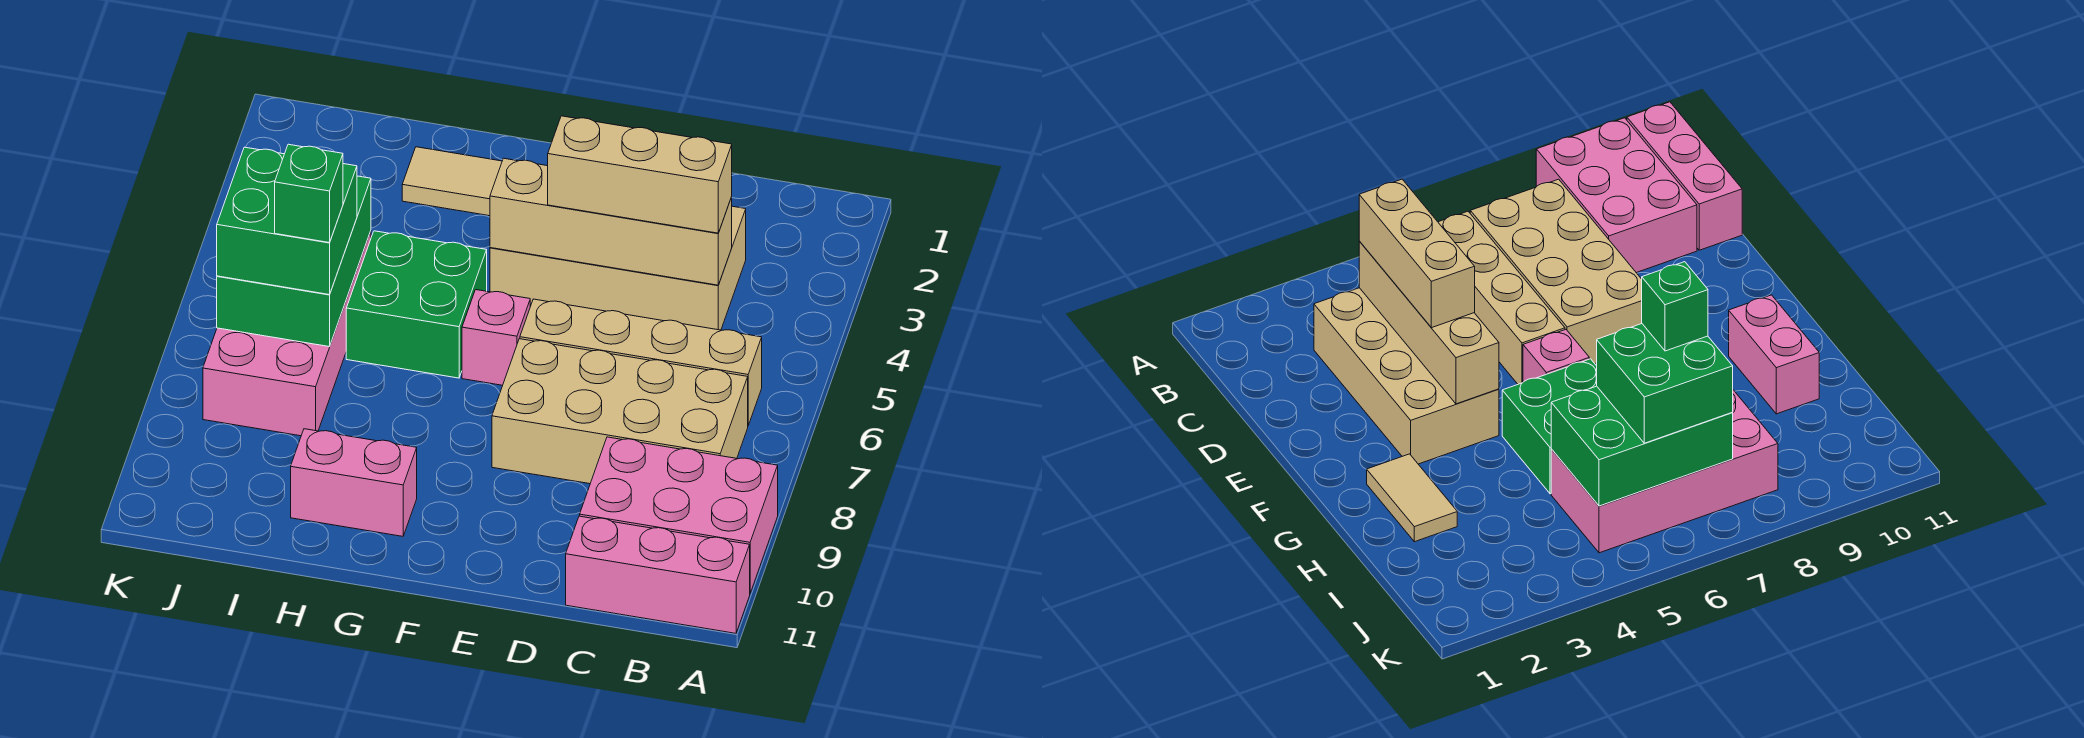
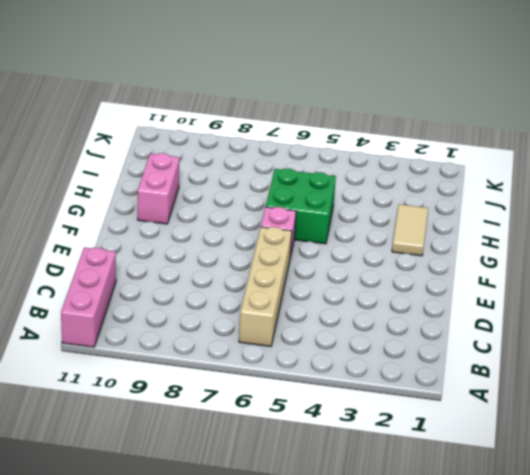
none -> pink 2x3 brick [580,437,778,593]
none -> tan 2x4 brick [492,339,748,484]
none -> tan 2x4 brick [490,206,746,330]

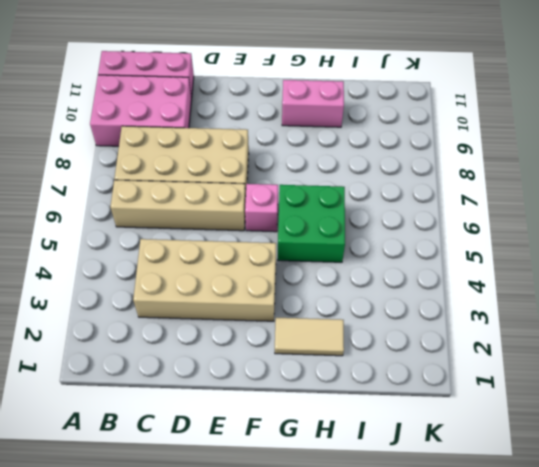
none -> pink 2x4 brick [203,231,371,436]
none -> tan 1x4 brick [490,158,732,285]
none -> green 2x3 brick [217,176,371,347]

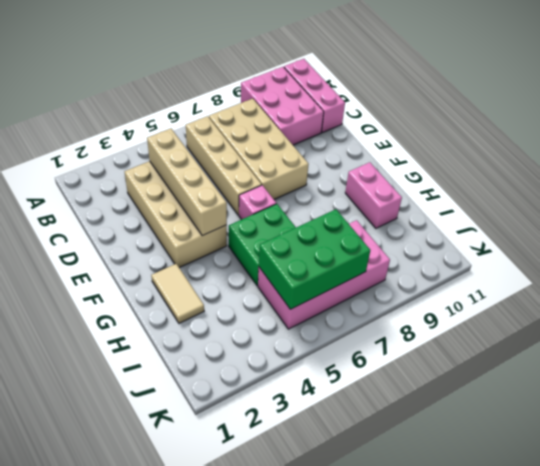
none -> tan 1x3 brick [548,116,732,233]
none -> green 2x2 brick [217,147,357,295]
none -> green 1x1 brick [275,144,343,243]

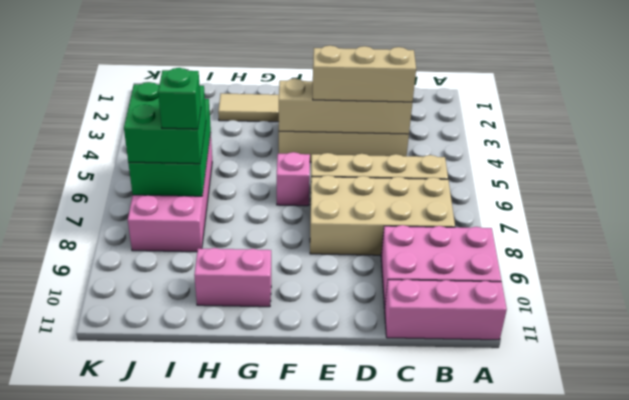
none -> green 2x2 brick [346,231,487,378]

